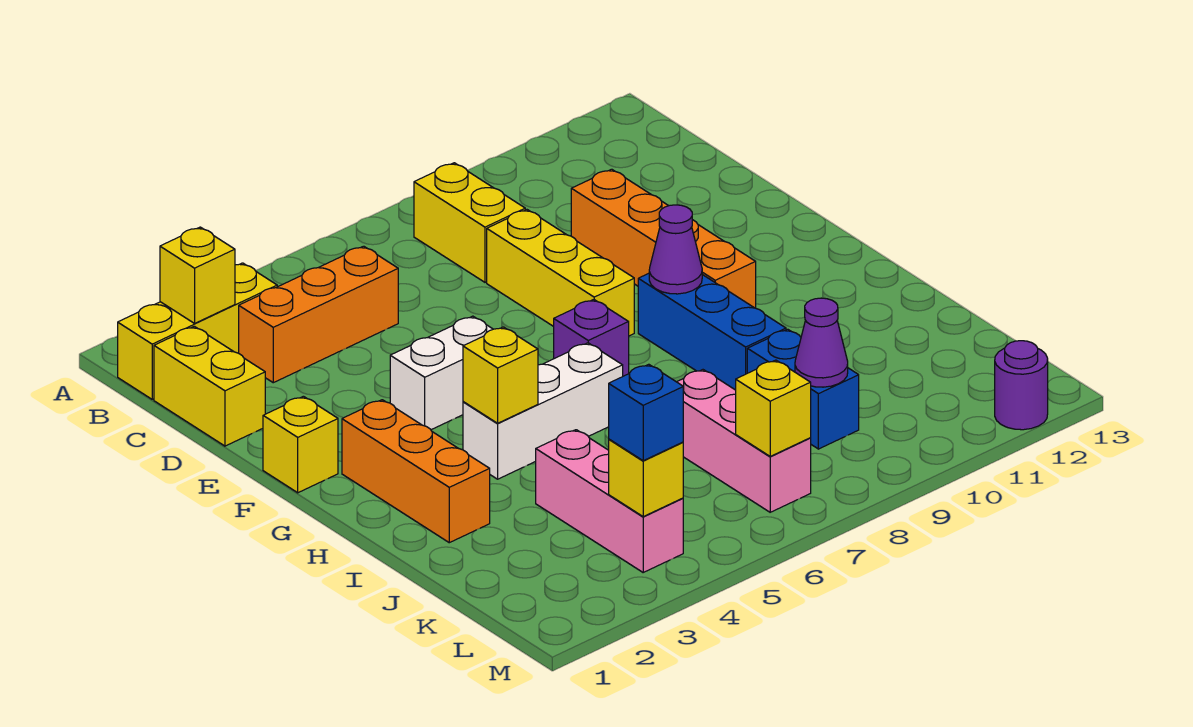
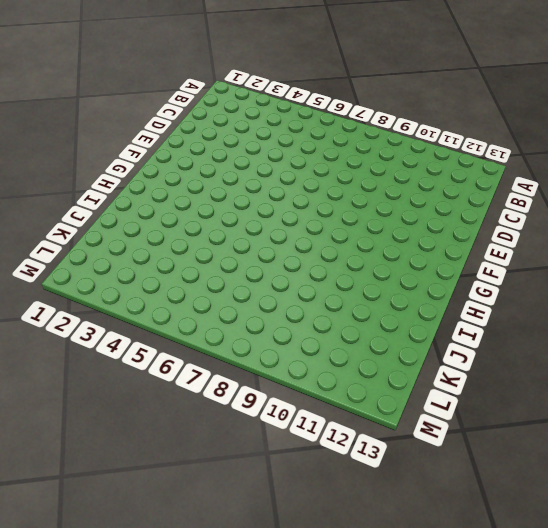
none -> yellow 1x3 brick [118,263,277,399]
none -> yellow 1x2 brick [414,163,525,282]
none -> yellow 1x2 brick [154,326,265,446]

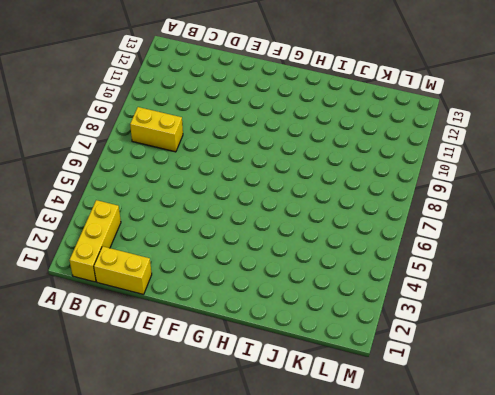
none -> orange 1x3 brick [239,246,398,383]
none -> yellow 1x3 brick [487,210,634,336]
none -> orange 1x4 brick [571,169,756,308]

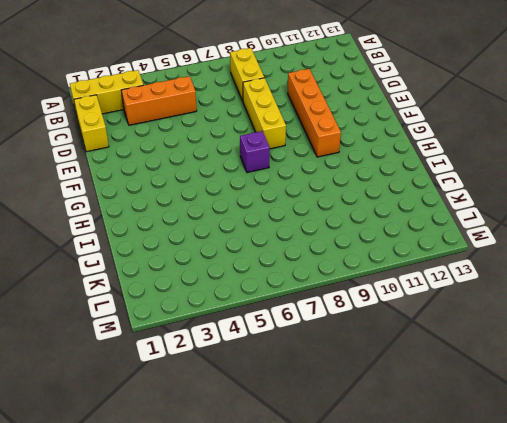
none -> yellow 1x1 brick [263,396,338,493]
none -> white 1x2 brick [390,316,493,430]
none -> orange 1x3 brick [342,400,490,543]

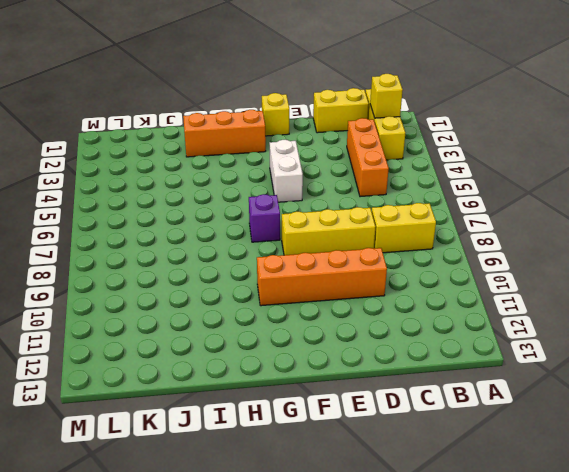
none -> blue 1x3 brick [638,273,786,390]
none -> white 1x3 brick [463,343,623,479]
none -> pink 1x3 brick [536,430,683,572]

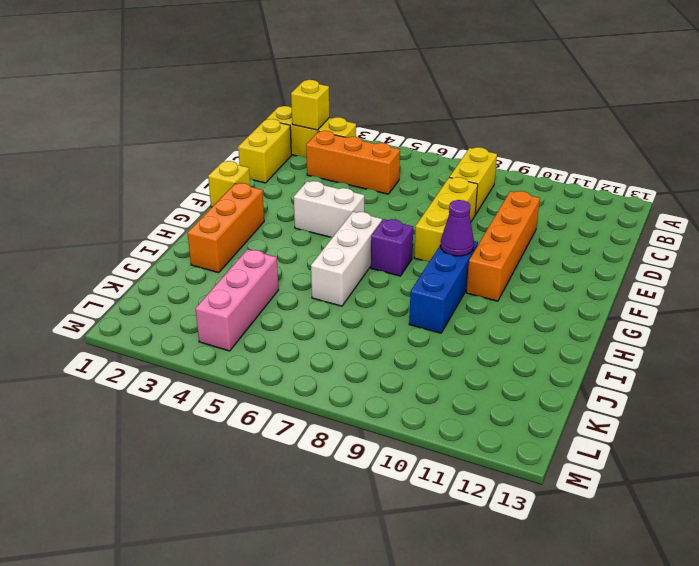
white 1x3 brick [311,212,382,306] -> white 1x3 brick turned to [463,343,623,479]
none -> pink 1x3 brick [677,370,811,512]
none -> blue 1x2 brick [747,329,859,449]
none -> purple 1x1 round brick [995,341,1048,430]

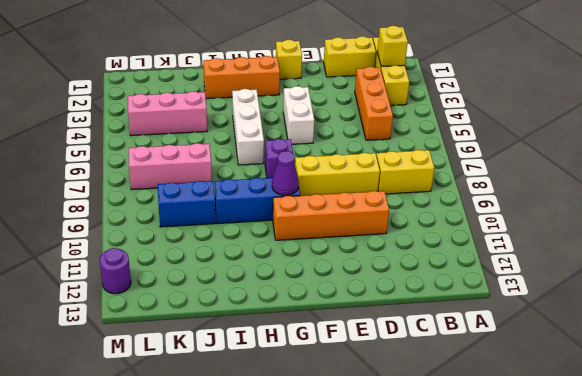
none -> yellow 1x1 brick [463,327,538,423]
none -> purple 1x1 cone [795,298,848,387]
none -> yellow 1x1 brick [609,439,683,516]

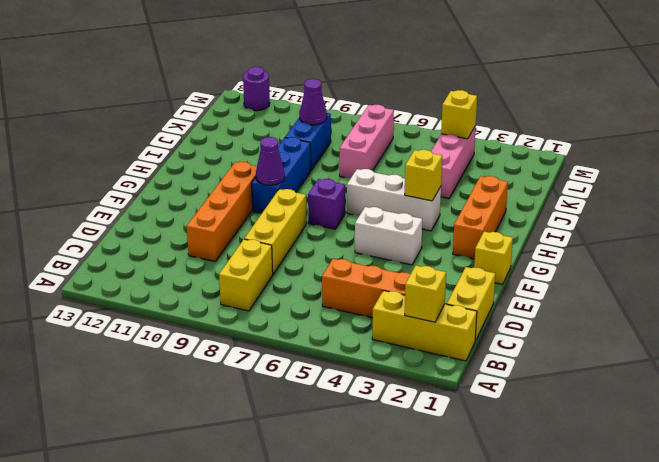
none -> yellow 1x1 brick [736,360,811,456]
none -> blue 1x1 brick [609,364,683,461]

